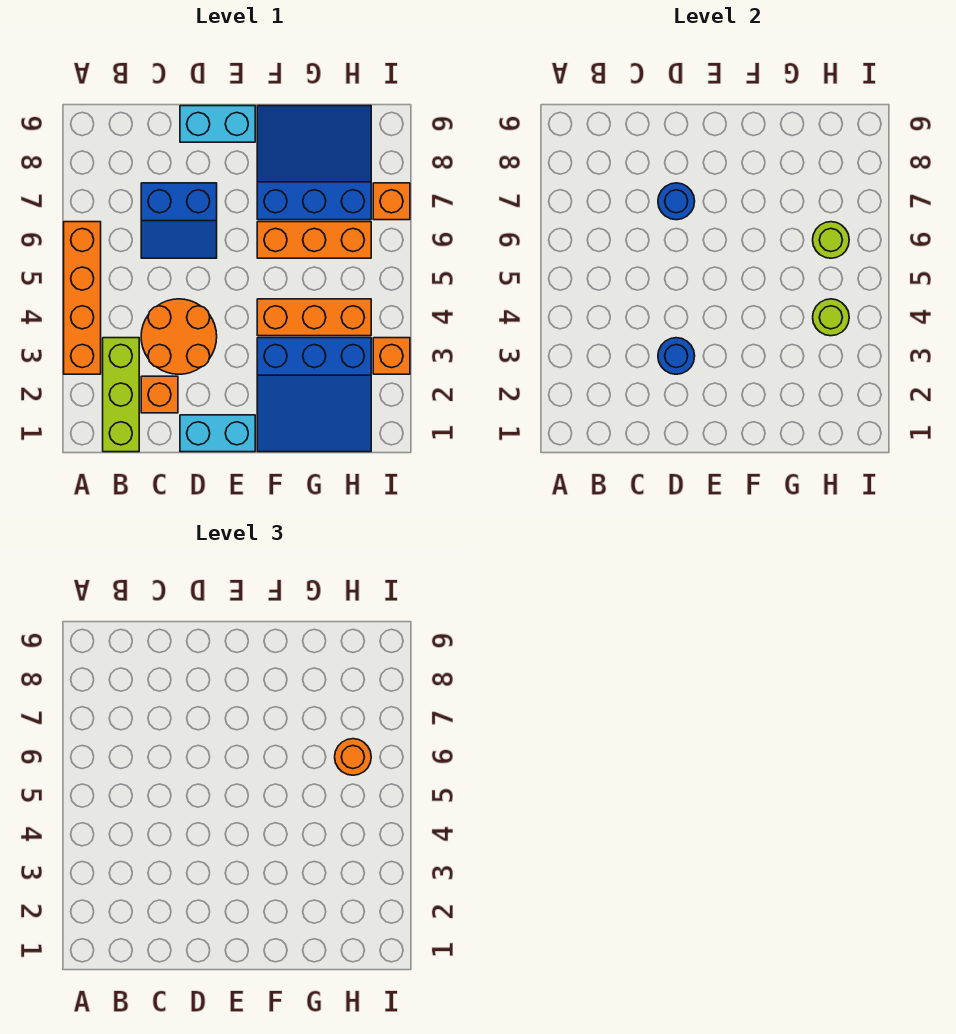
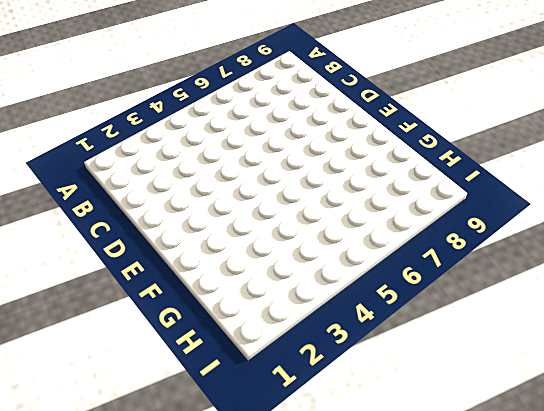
none -> orange 1x4 brick [64,222,101,374]
none -> lime 1x3 brick [103,338,139,452]
none -> orange 1x1 brick [141,376,178,413]

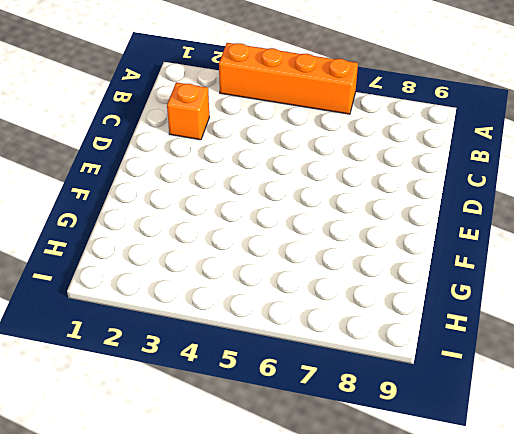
none -> lime 1x3 brick [103,338,139,452]
none -> orange 2x2 round brick [141,299,217,374]
none -> blue 2x2 slope [141,183,217,258]

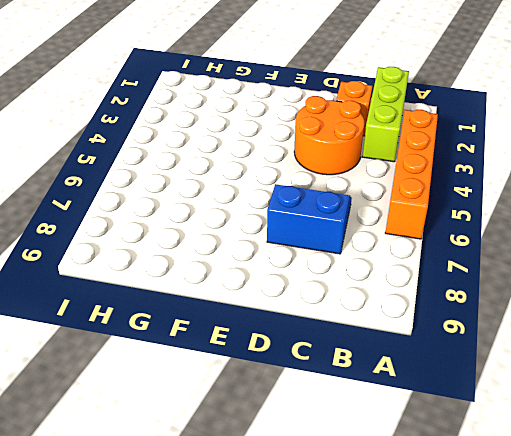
none -> cyan 1x2 brick [180,415,255,452]
none -> cyan 1x2 brick [180,106,255,142]
none -> blue 3x3 slope [257,338,371,452]

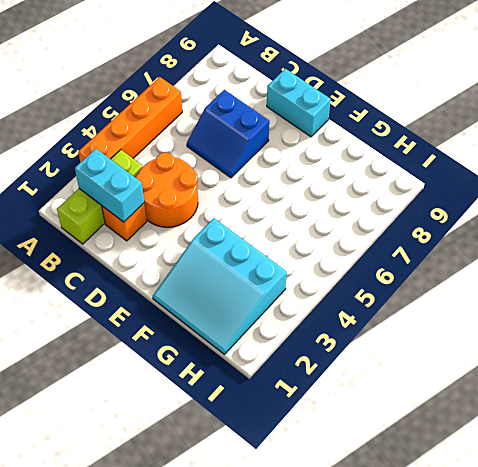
cyan 1x2 brick [75,149,144,222] -> cyan 1x2 brick moved to [180,415,255,452]
cyan 3x3 slope [153,218,287,354] -> blue 3x3 slope [257,338,371,452]
none -> orange 1x3 brick [257,299,371,336]
none -> orange 1x3 brick [257,222,371,258]
none -> blue 3x3 slope [257,106,371,220]

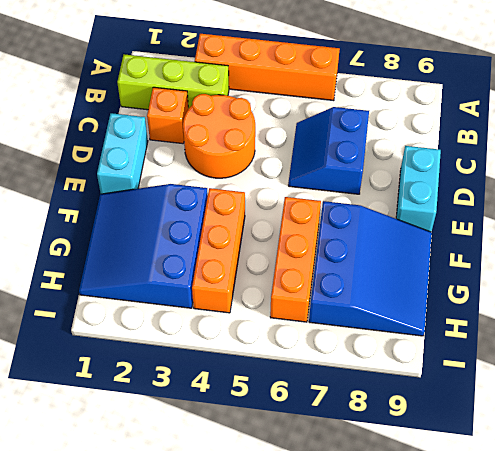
none -> orange 1x1 brick [373,338,410,374]
none -> orange 1x1 brick [373,183,410,220]
none -> blue 1x1 round brick [658,338,695,374]

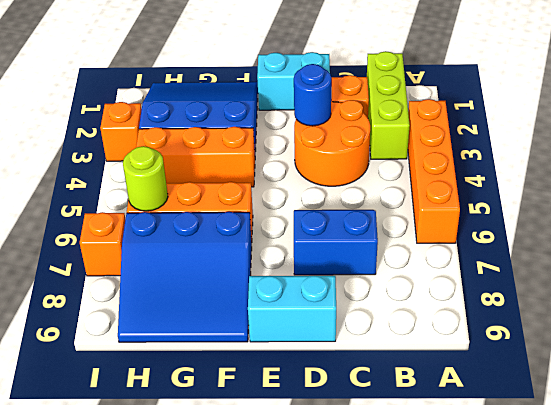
none -> blue 1x1 round brick [658,183,695,220]
none -> lime 1x1 round brick [813,299,849,336]
none -> orange 1x1 round brick [335,739,371,775]

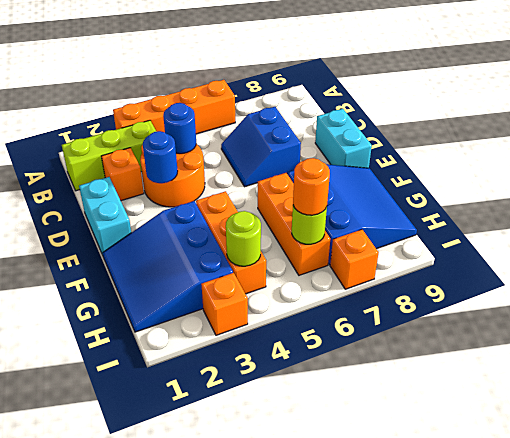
blue 1x1 round brick [163,103,196,154] -> blue 1x1 round brick moved to [658,183,695,220]

